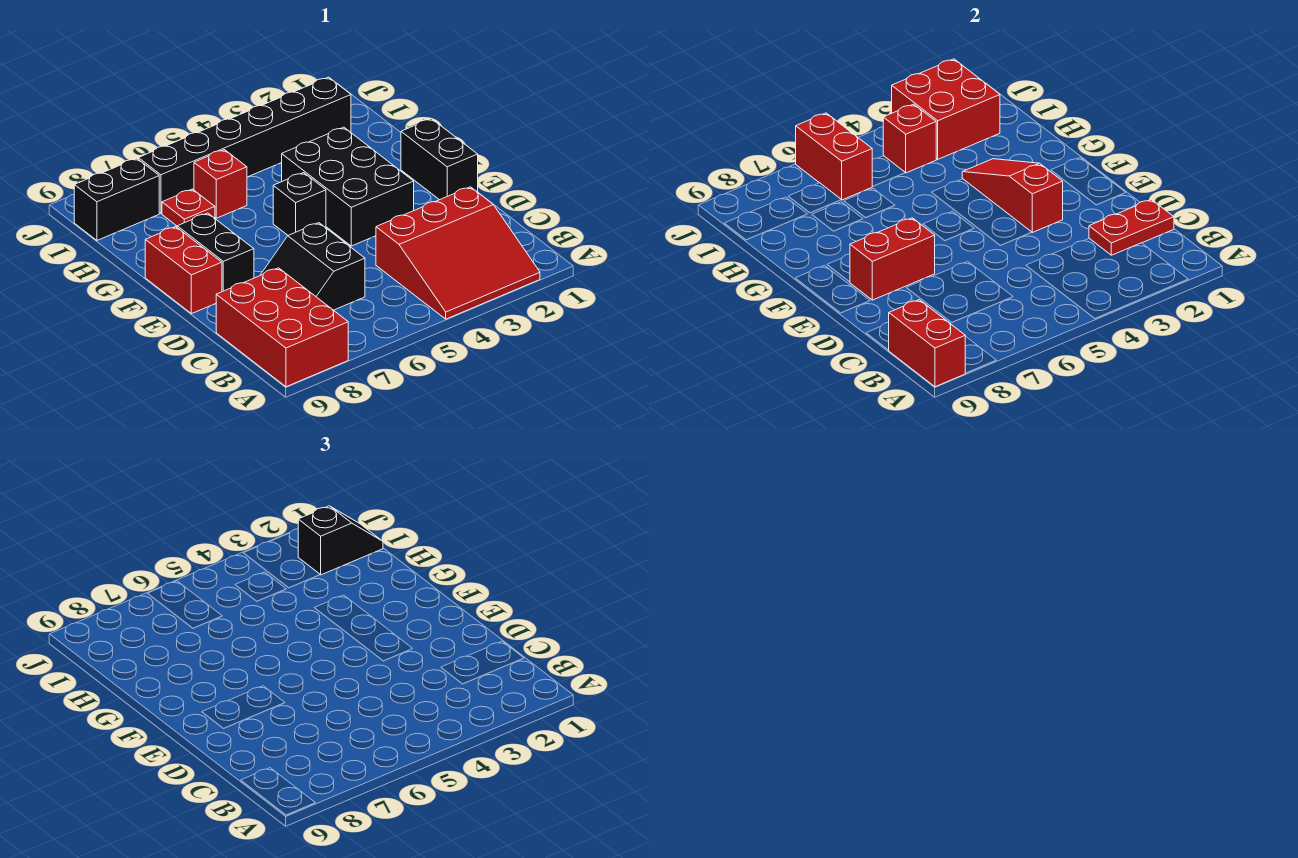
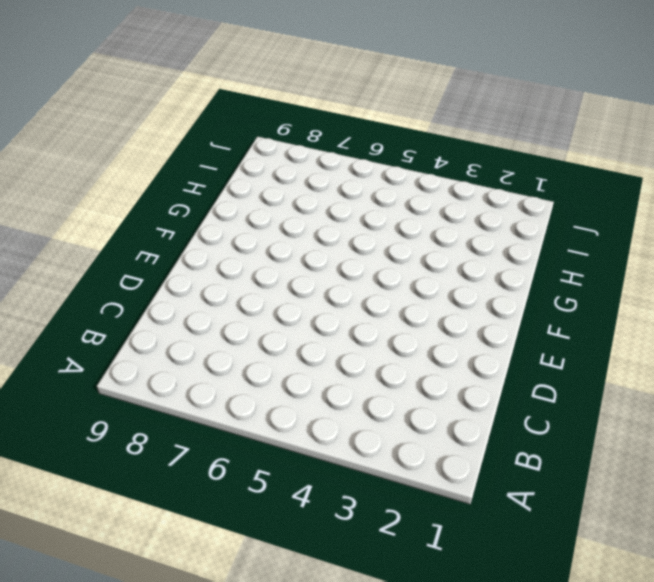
none -> red 3x3 slope [376,187,540,319]
none -> red 2x3 brick [216,268,348,387]
none -> black 2x2 slope [261,223,365,310]

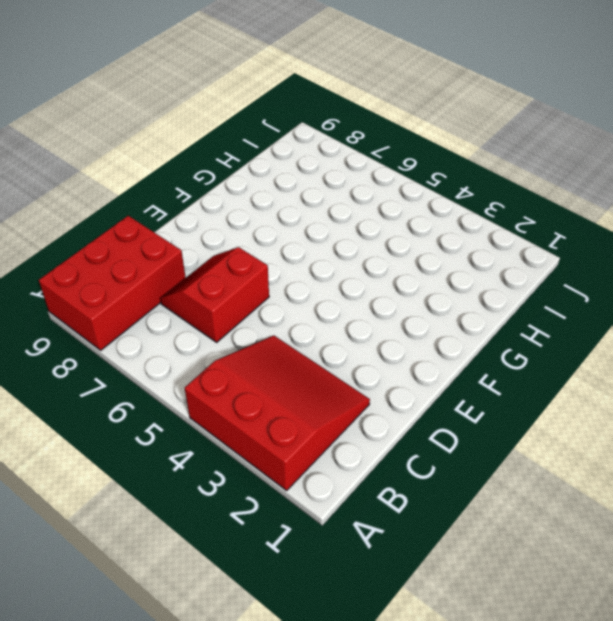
red 3x3 slope [185,336,370,491] -> red 3x3 slope turned to [376,187,540,319]
red 2x2 slope [160,247,269,342] -> black 2x2 slope [261,223,365,310]
none -> black 1x2 brick [401,119,478,200]
none -> black 2x3 brick [282,127,414,246]
none -> black 1x2 brick [177,213,254,292]

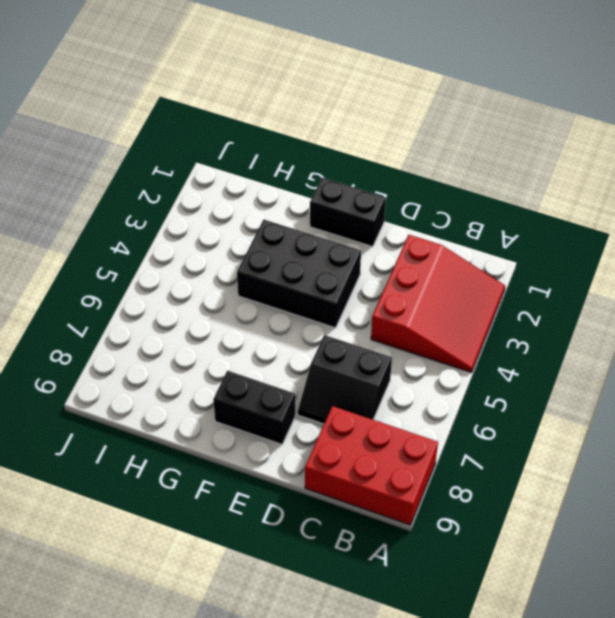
none -> red 1x2 brick [145,227,222,314]
none -> black 1x1 brick [273,173,326,235]
none -> red 1x1 brick [194,150,247,218]

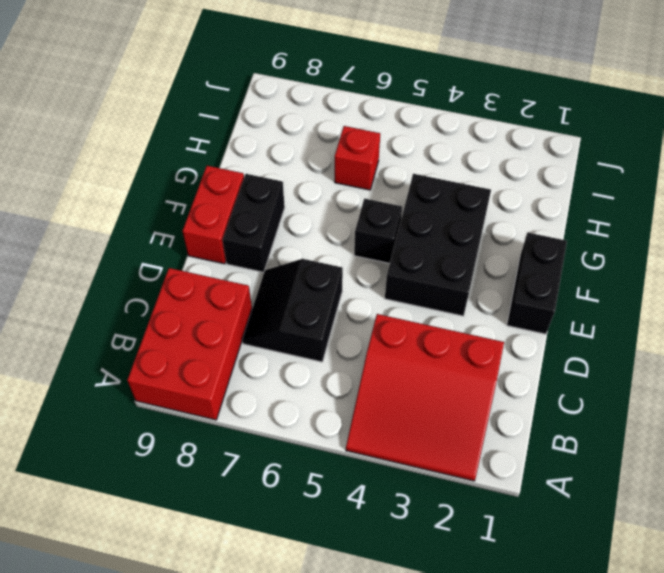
none -> red 1x1 plate [162,189,215,226]
none -> black 1x6 brick [138,77,351,213]
none -> black 1x2 brick [74,158,159,240]

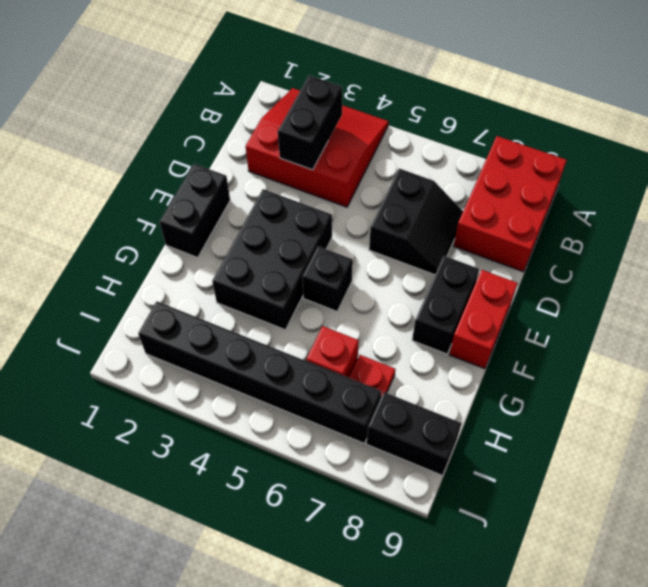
black 1x2 brick [278,75,342,170] -> none
none -> red 1x2 brick [889,300,965,387]
none -> red 1x2 plate [1089,199,1174,255]
none -> red 1x3 slope [962,159,1063,232]

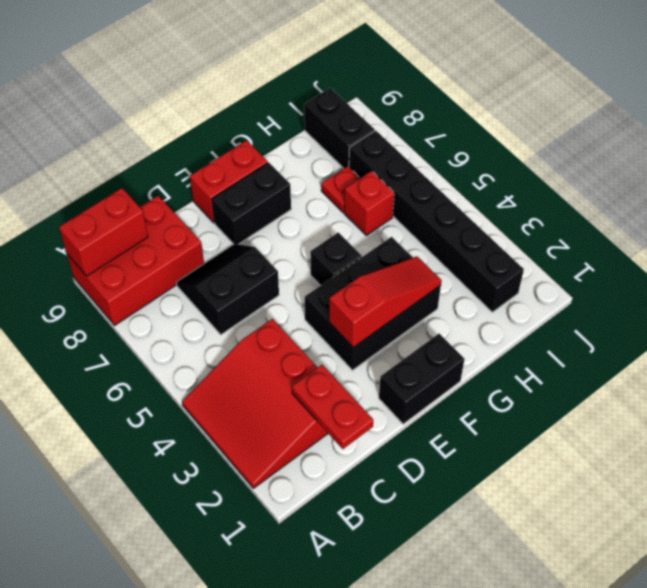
none -> red 1x2 brick [850,218,935,300]
none -> red 2x2 brick [892,59,1000,159]
none -> red 1x1 brick [883,104,937,173]

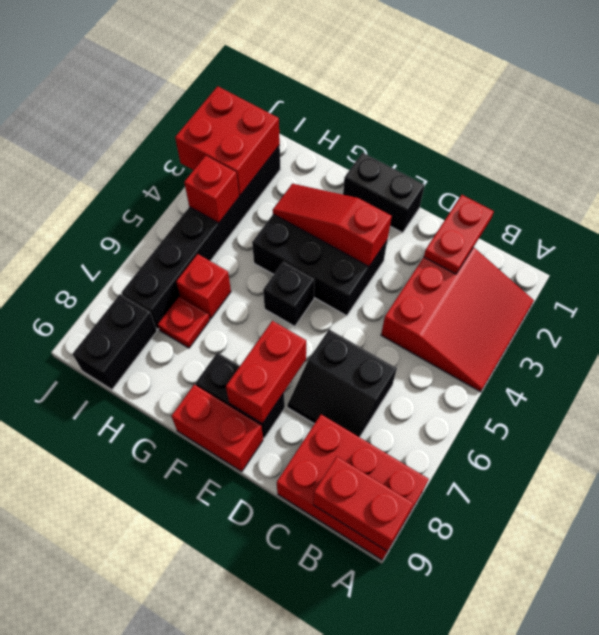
none -> red 1x2 brick [796,113,873,200]
none -> black 1x2 slope [298,506,383,575]

